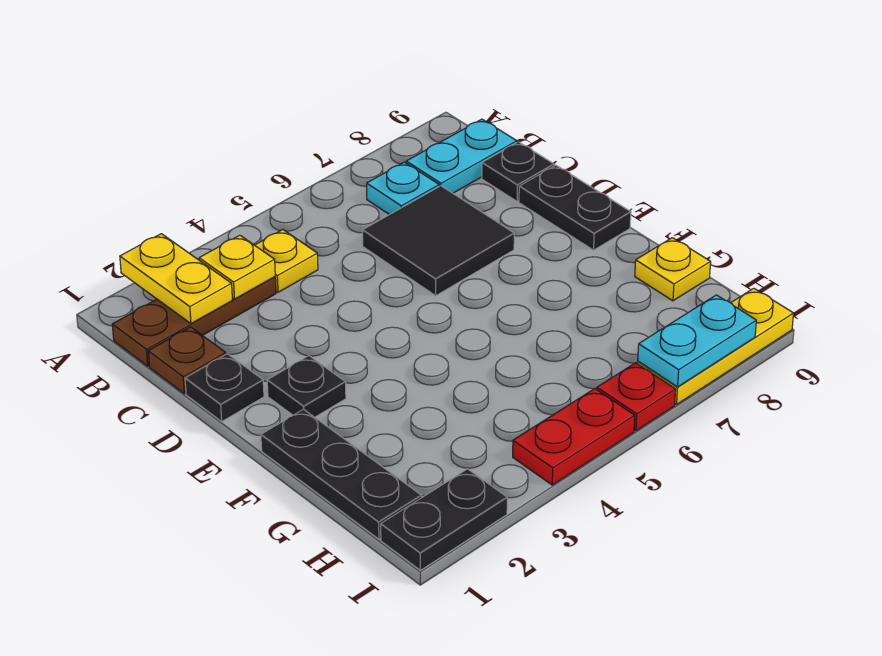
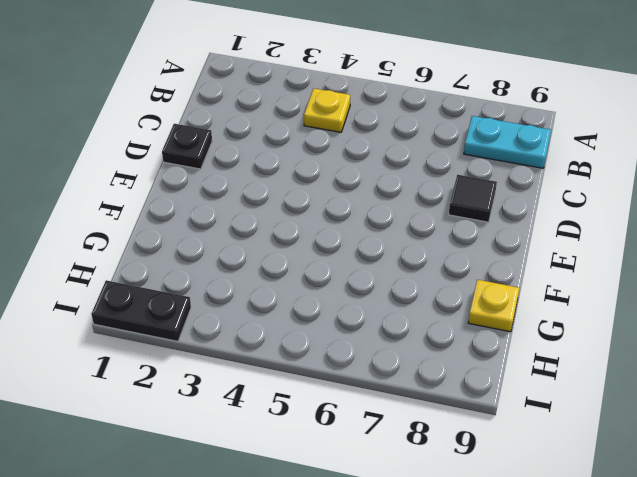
black 1x1 tile [449,175,497,222] -> none
none -> brown 1x3 plate [112,277,276,366]
none -> cyan 1x1 plate [367,162,439,215]
none -> brown 1x1 plate [148,327,226,394]

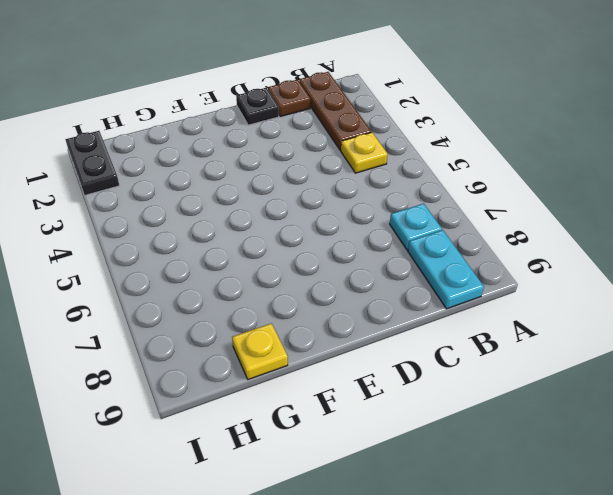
none -> black 2x2 tile [363,186,514,296]
none -> black 1x1 plate [482,142,554,201]
none -> black 1x2 plate [519,165,631,250]

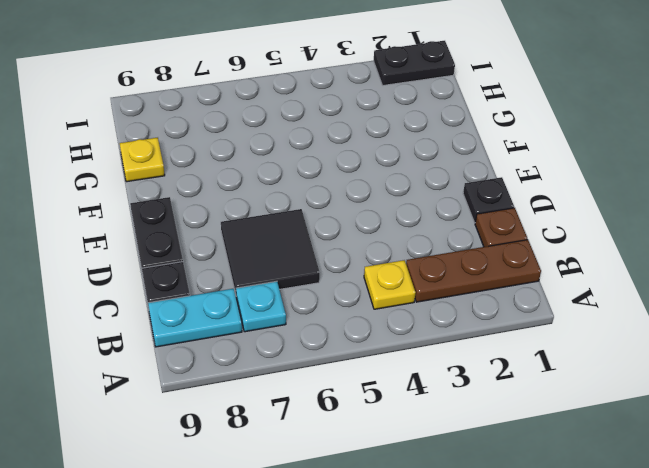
none -> black 1x1 plate [267,356,346,417]
none -> black 1x3 plate [261,409,422,539]
none -> red 1x2 plate [513,389,635,485]

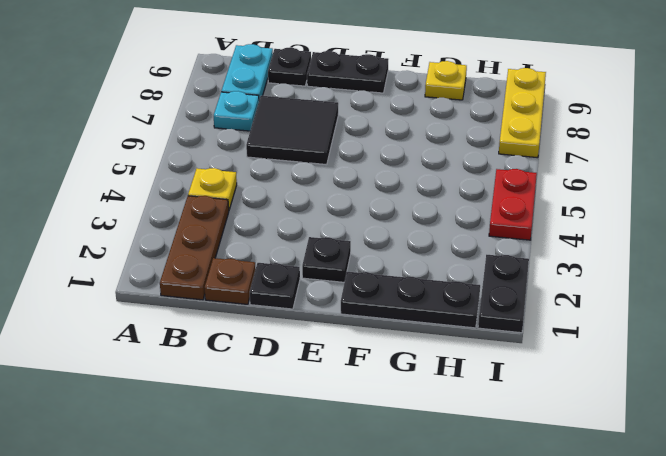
none -> red 1x1 plate [597,363,676,431]
none -> yellow 1x2 plate [120,234,232,324]
none -> yellow 1x1 plate [199,235,275,299]

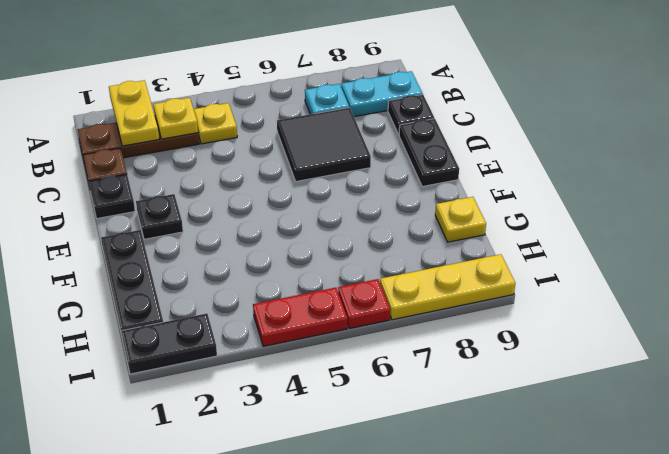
none -> cyan 1x2 plate [638,295,756,387]

